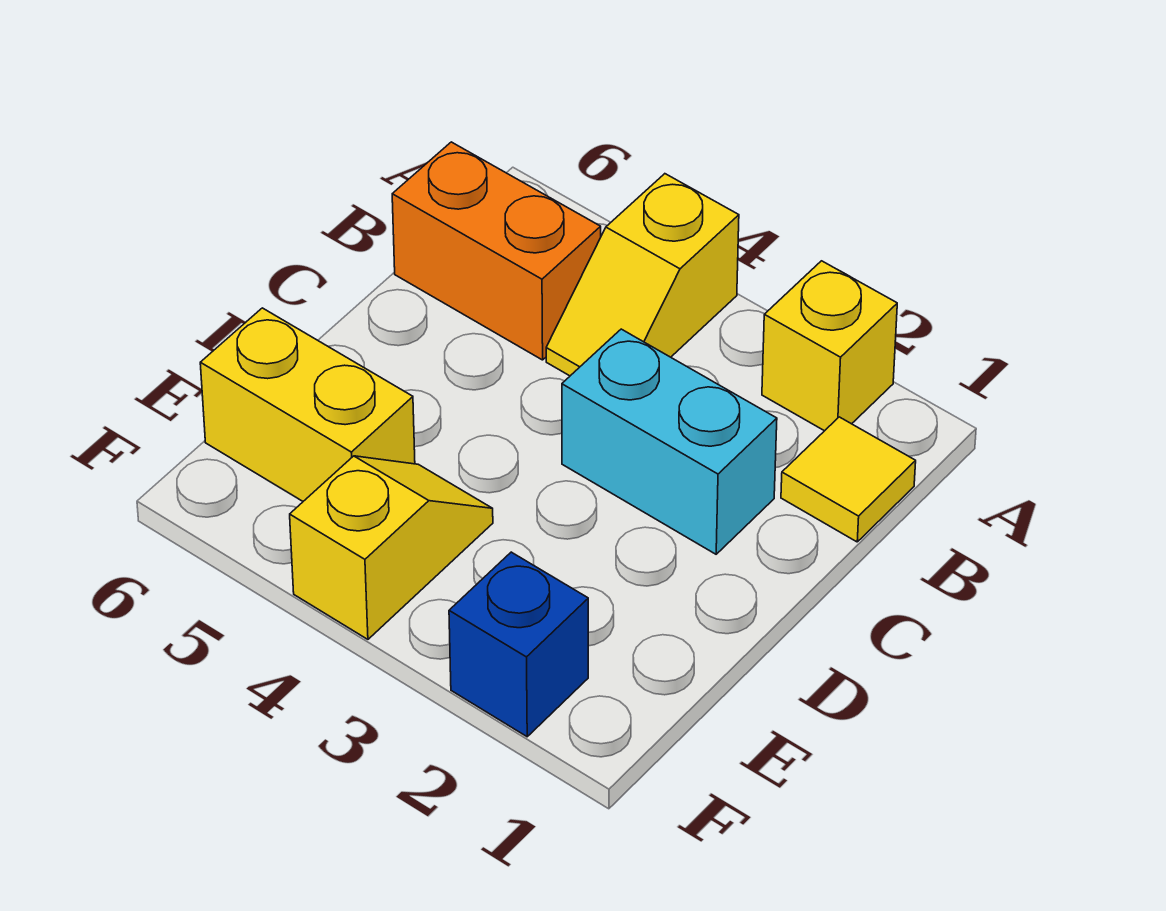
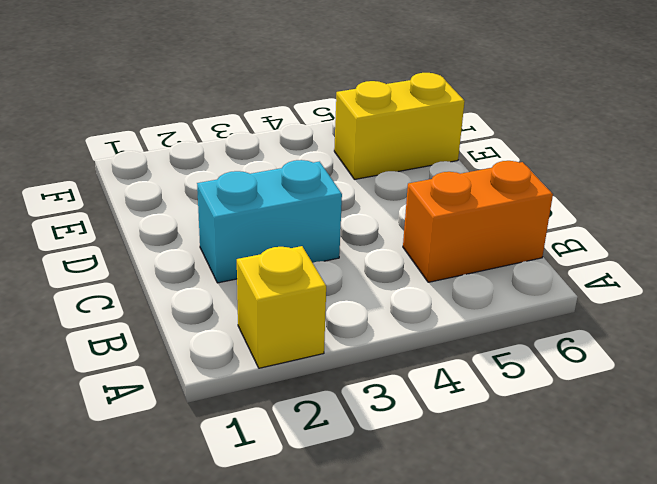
none -> yellow 1x2 slope [546,174,739,376]
none -> yellow 1x1 tile [781,417,916,542]

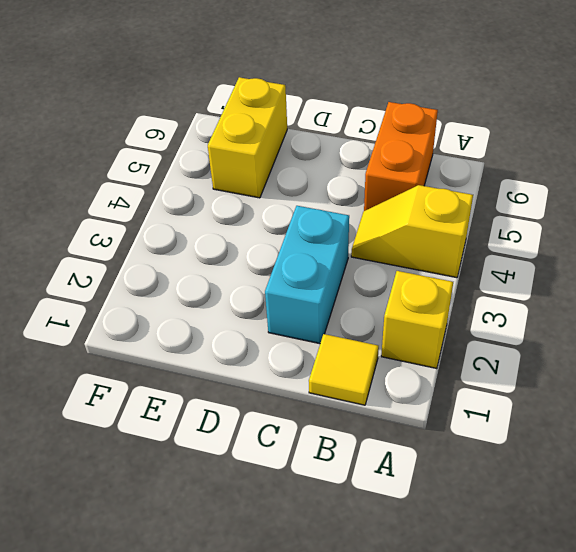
none -> yellow 1x2 slope [290,456,493,639]
none -> blue 1x1 brick [449,552,588,737]

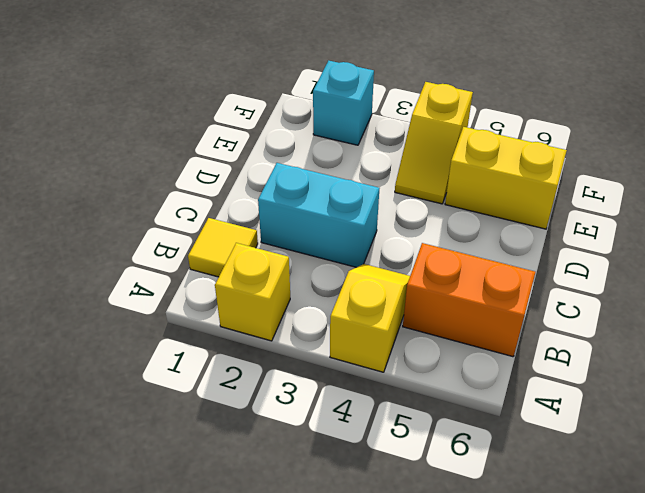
cyan 1x1 brick [313,61,374,145] -> blue 1x1 brick [449,552,588,737]

